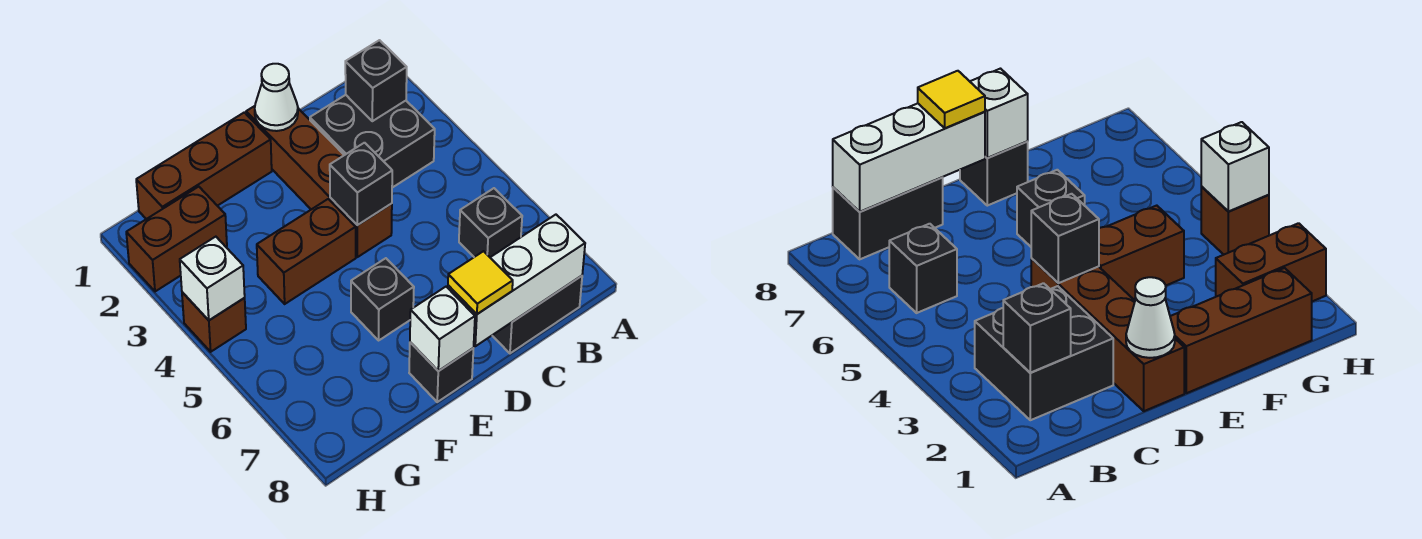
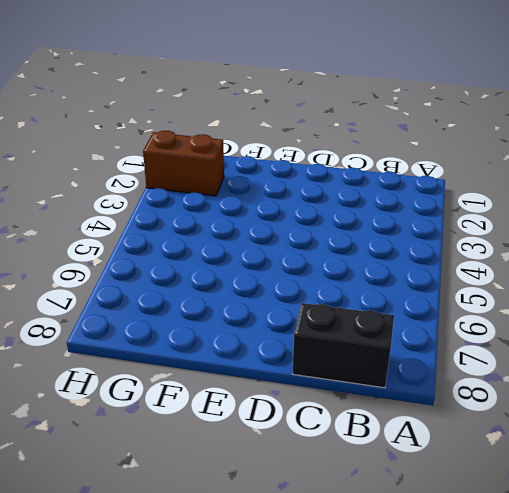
none -> black 2x2 brick [310,95,435,188]
none -> black 1x1 brick [459,188,522,257]
none -> brown 1x4 brick [246,106,392,257]

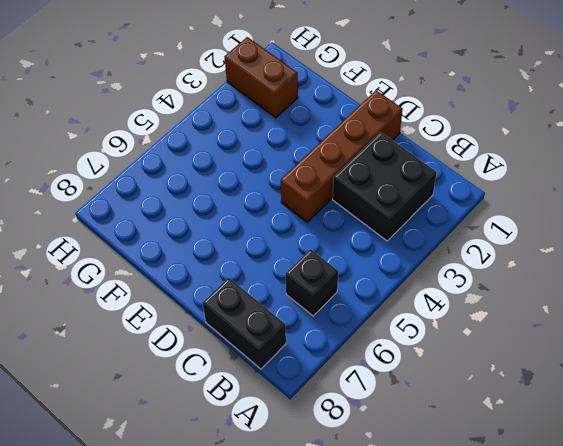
none -> brown 1x3 brick [136,112,272,219]
none -> brown 1x2 brick [257,199,356,304]
none -> black 1x1 brick [351,258,414,340]

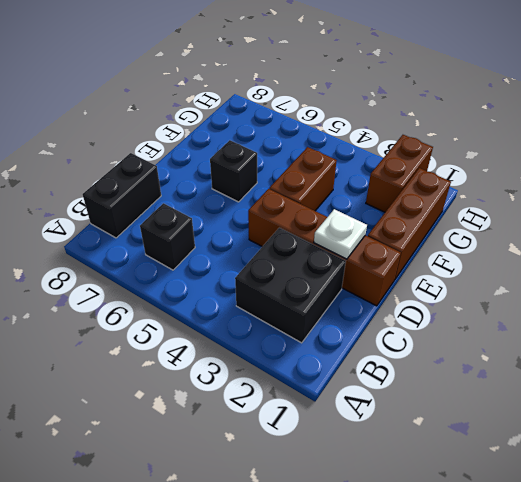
white 1x1 plate [314,209,367,259] -> none
none -> black 1x1 brick [409,342,473,402]
none -> brown 1x1 brick [182,292,246,352]
none -> black 1x1 brick [345,40,407,121]

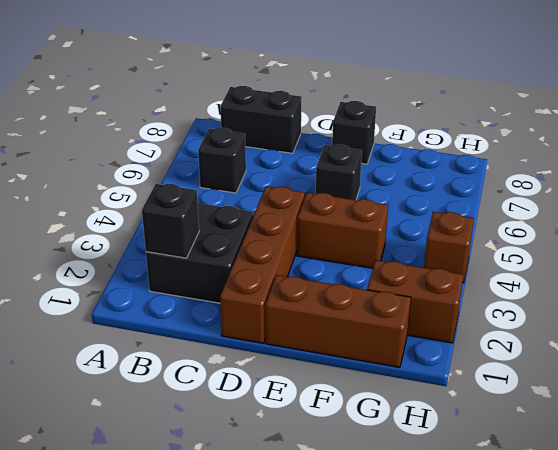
none -> white 1x3 brick [448,215,585,346]
none -> white 1x1 cone [255,64,298,131]
none -> black 1x1 brick [330,143,392,225]

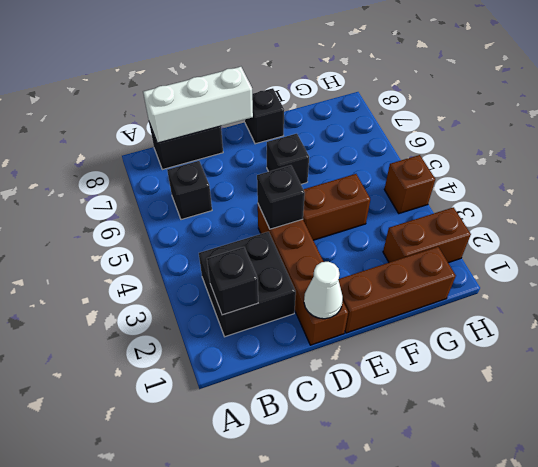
none -> white 1x1 brick [410,287,475,371]
none -> white 1x1 brick [180,237,245,320]
none -> yellow 1x1 tile [448,251,513,314]

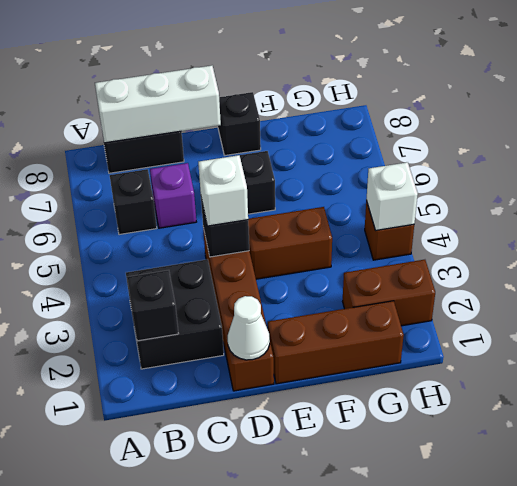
purple 1x1 brick [150,163,196,228] -> none
white 1x1 brick [198,155,248,226] -> white 1x1 brick moved to [410,287,475,371]
none -> yellow 1x1 tile [448,251,513,314]

